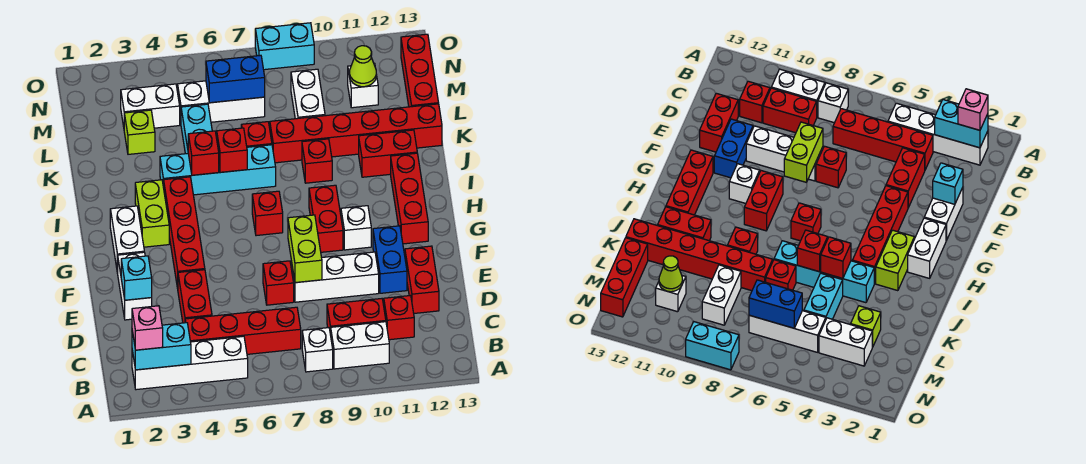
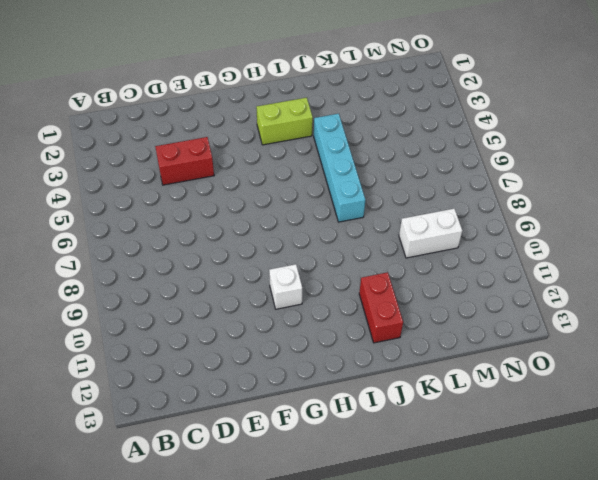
none -> white 1x4 brick [132,336,248,390]
none -> white 1x1 brick [302,328,333,372]
none -> white 1x2 brick [331,322,389,369]
none -> red 1x4 brick [185,307,301,354]

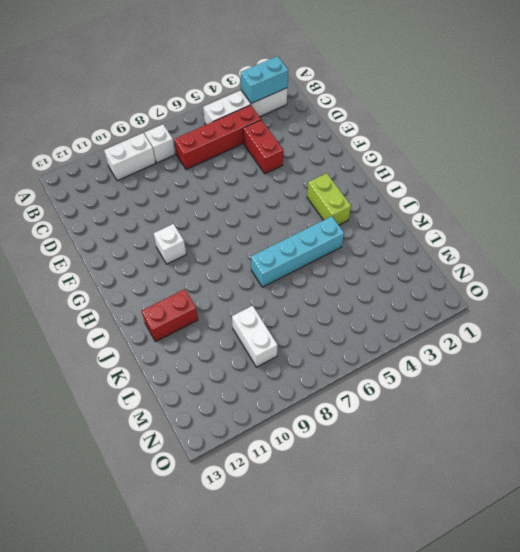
none -> red 1x2 brick [327,299,386,335]
none -> red 1x1 brick [384,296,414,340]
none -> red 1x2 brick [405,246,439,313]
none -> white 1x2 brick [118,252,152,320]

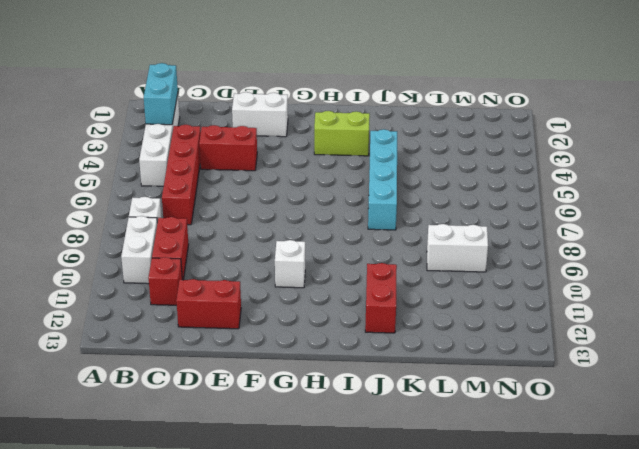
none -> red 1x1 brick [263,261,294,305]
none -> white 1x3 brick [291,252,379,302]
none -> blue 1x2 brick [373,226,407,293]
none -> red 1x4 brick [164,177,205,288]

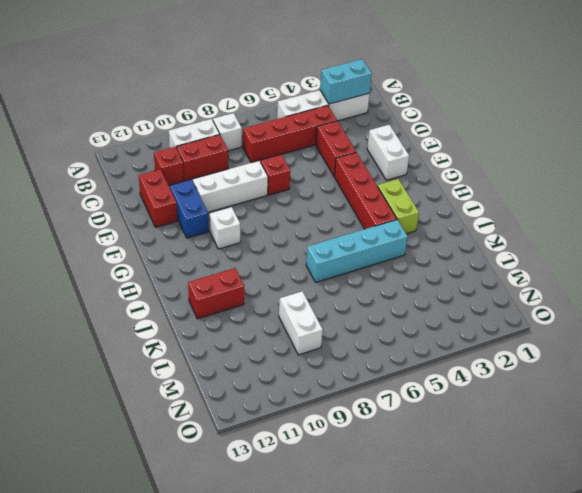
none -> white 1x2 brick [110,206,144,273]
none -> red 1x2 brick [309,185,343,252]
none -> red 1x3 brick [391,153,428,244]
none -> red 1x1 brick [252,191,283,236]

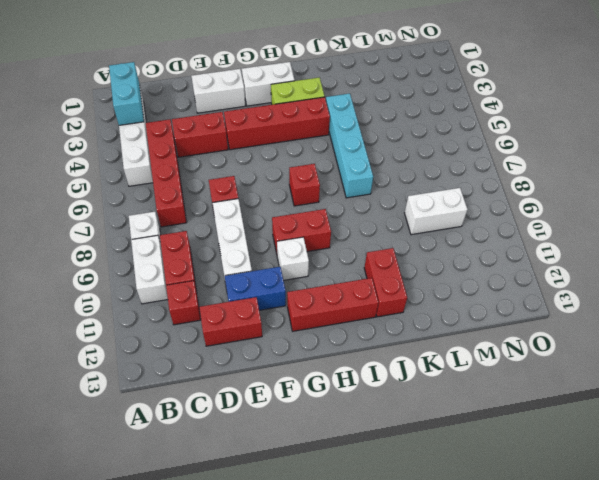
none -> red 1x1 brick [302,139,332,183]
none -> cyan 1x2 brick [181,104,212,154]
none -> red 1x1 brick [241,122,272,147]
none -> red 1x6 brick [270,104,442,163]

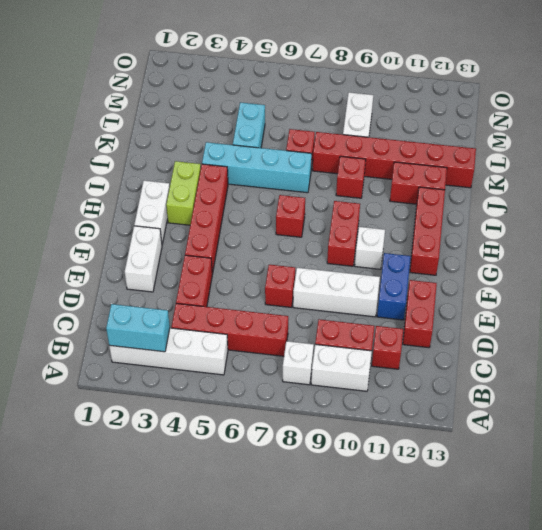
none -> lime 1x1 brick [124,110,155,154]
none -> red 1x3 brick [401,34,439,107]
none -> white 1x2 brick [121,84,180,128]
none -> white 1x3 brick [178,81,265,122]

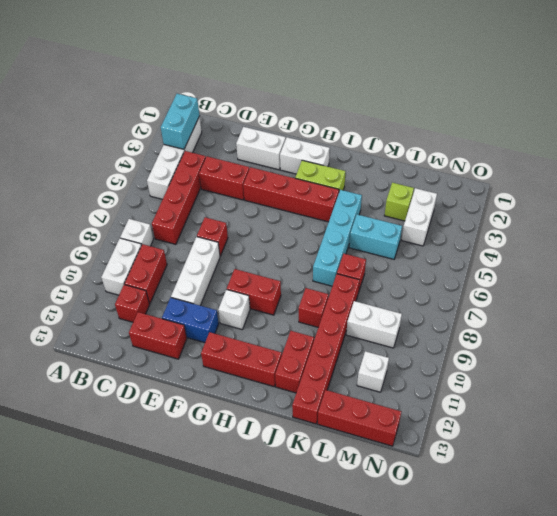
none -> red 1x1 brick [252,191,283,236]
none -> white 1x3 brick [178,81,265,122]
none -> cyan 1x2 brick [255,23,314,70]
none -> cyan 1x1 brick [121,256,152,300]

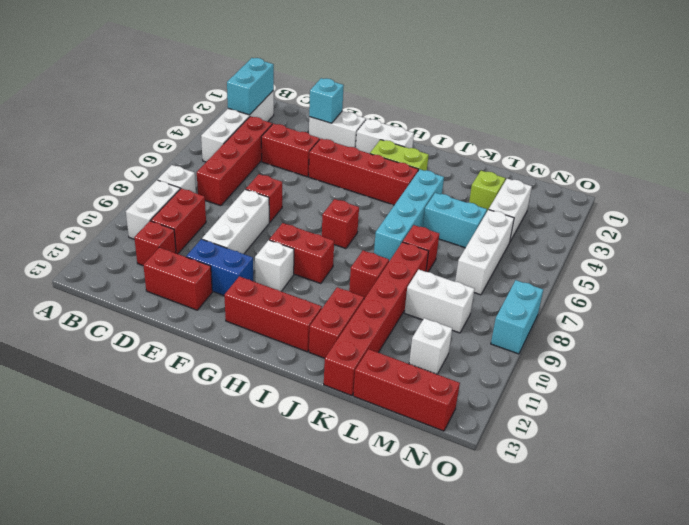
none -> lime 1x2 brick [288,215,322,283]
none -> red 1x1 brick [188,131,219,175]
none -> red 1x1 brick [217,128,247,172]
none -> blue 1x2 brick [206,55,265,103]

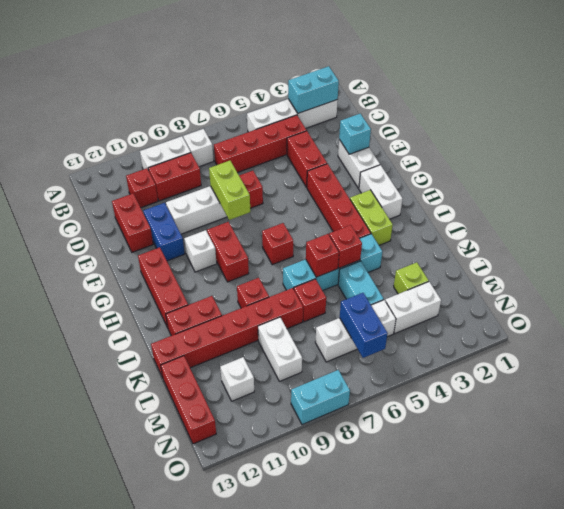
blue 1x2 brick [340,293,388,358] -> blue 1x2 brick turned to [206,55,265,103]
none -> lime 1x1 cone [349,46,376,87]
none -> pink 1x1 brick [132,306,163,350]

